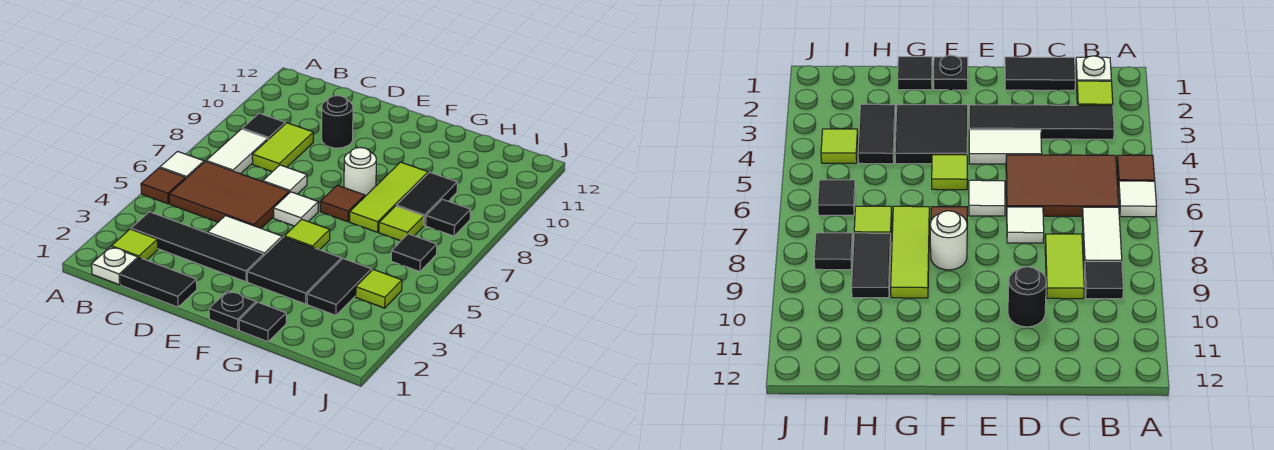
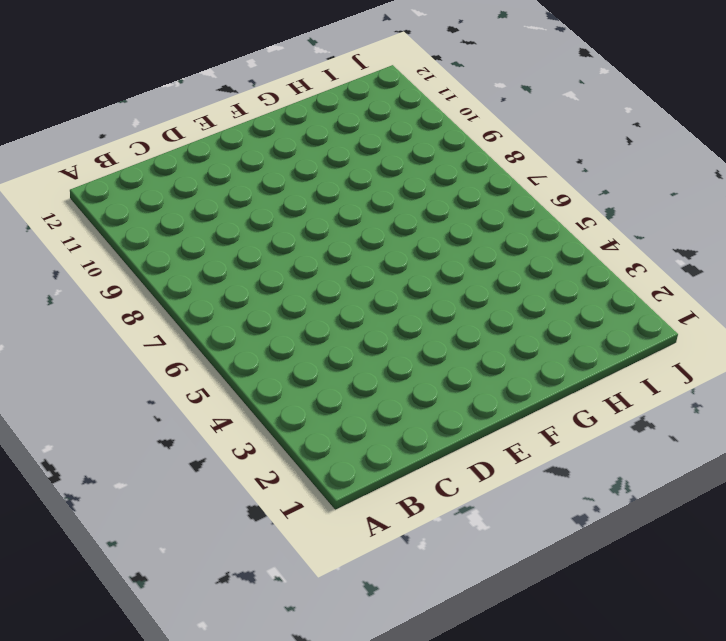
none -> brown 1x1 tile [141,168,186,204]
none -> white 1x1 tile [160,151,204,178]
none -> white 1x1 plate [92,247,138,285]

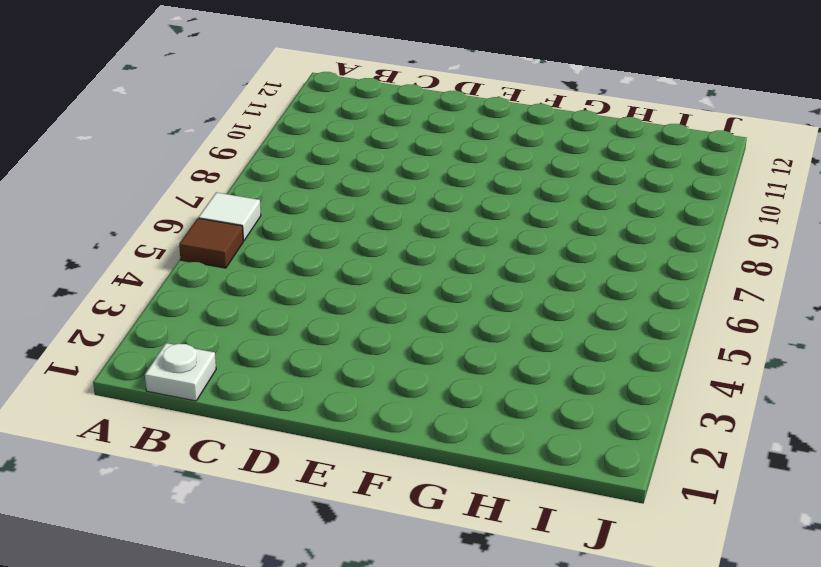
none -> lime 1x1 tile [111,229,158,260]
none -> black 1x4 tile [131,212,264,282]
none -> brown 2x3 tile [169,161,289,228]

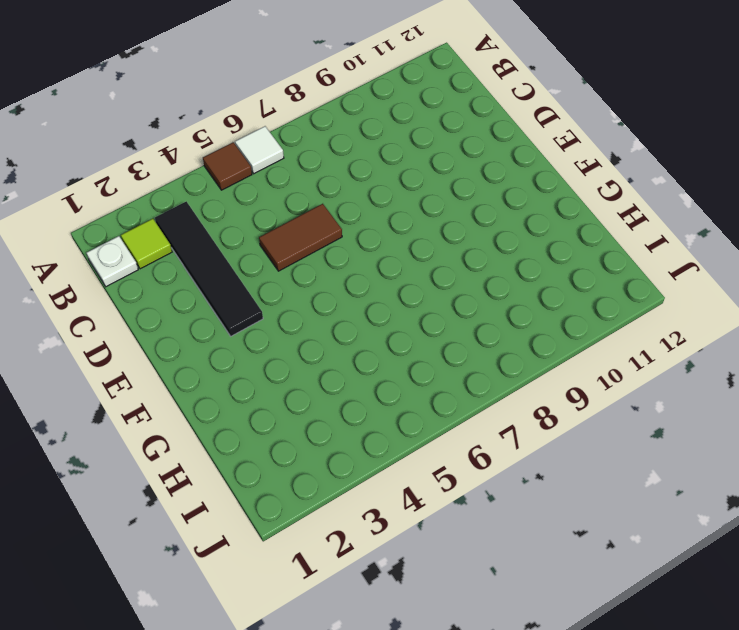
brown 1x2 tile [259,204,342,271] -> brown 2x3 tile [169,161,289,228]
none -> white 1x2 tile [206,129,268,174]
none -> black 1x1 tile [242,113,285,139]
none -> black 1x2 tile [121,258,197,307]

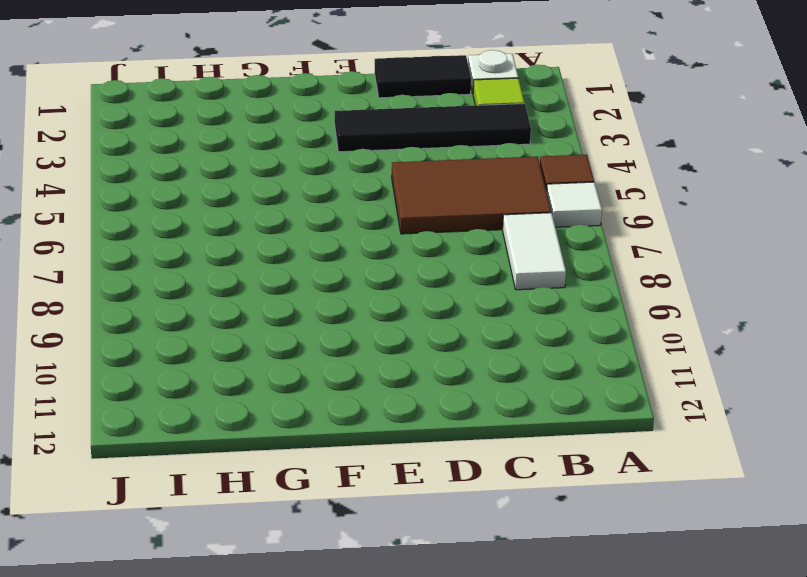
none -> black 1x1 tile [242,113,285,139]
none -> lime 1x2 tile [252,123,313,172]
none -> white 1x2 tile [208,216,282,255]

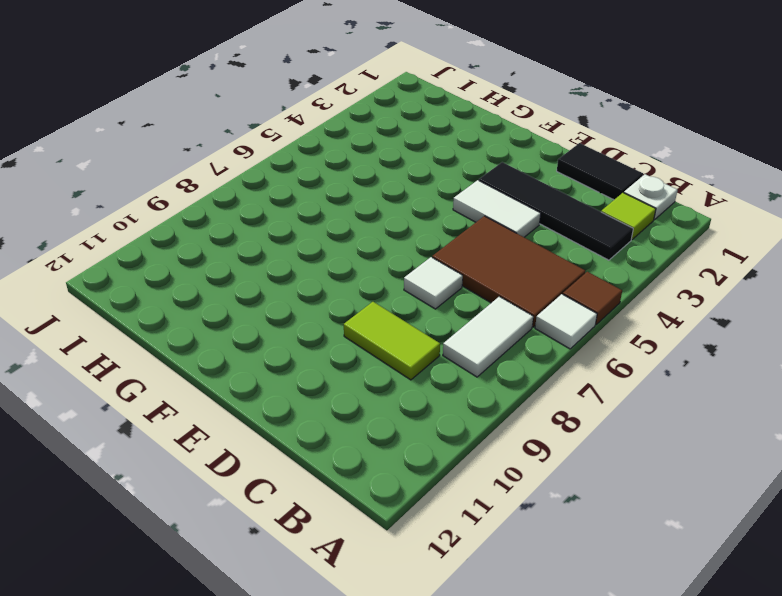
lime 1x2 tile [344,302,440,380] -> lime 1x2 tile turned to [252,123,313,172]
none -> black 1x1 tile [242,113,285,139]
none -> black 1x1 round brick [322,96,353,148]
none -> white 1x1 tile [274,192,318,226]

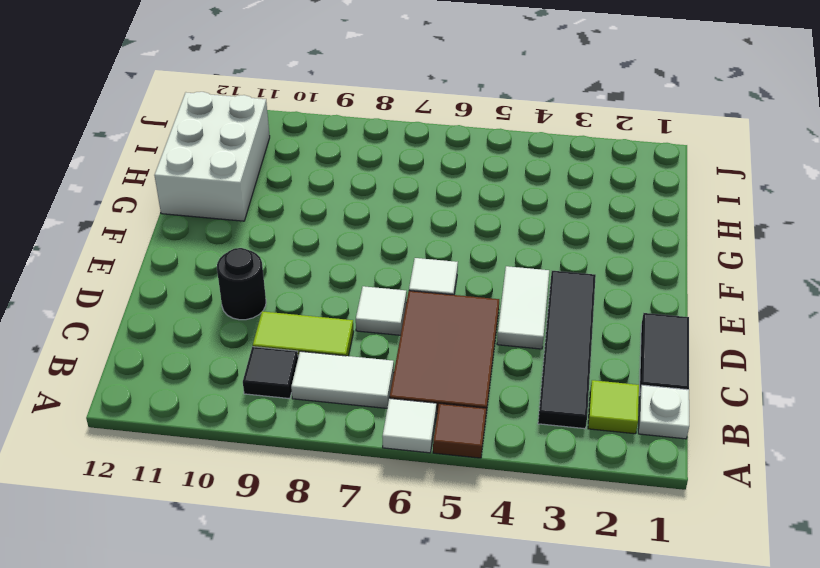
white 2x3 brick [154,92,270,221] -> none
none -> black 1x1 plate [209,291,256,330]
none -> black 2x2 tile [247,237,341,304]
none -> lime 1x1 tile [284,220,330,250]

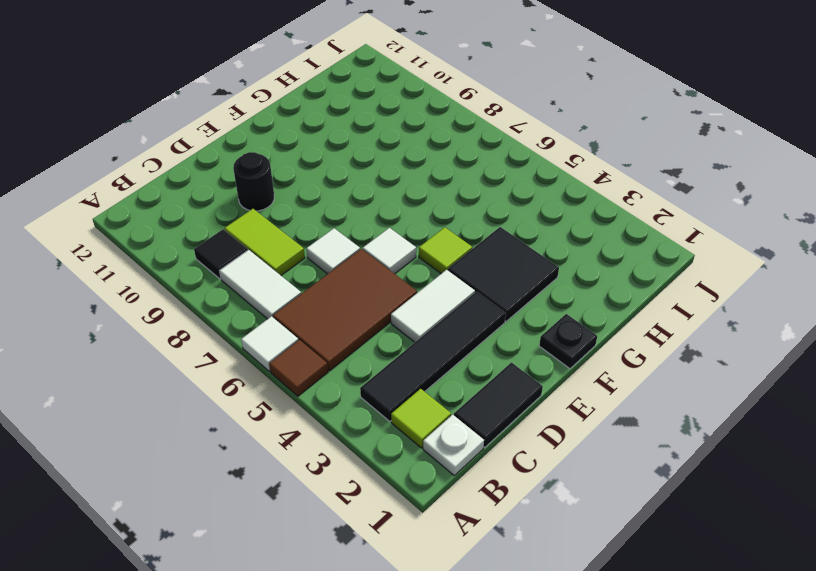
none -> brown 1x1 tile [320,185,365,222]
none -> white 1x1 round brick [344,148,376,196]
none -> black 1x1 tile [239,302,286,342]

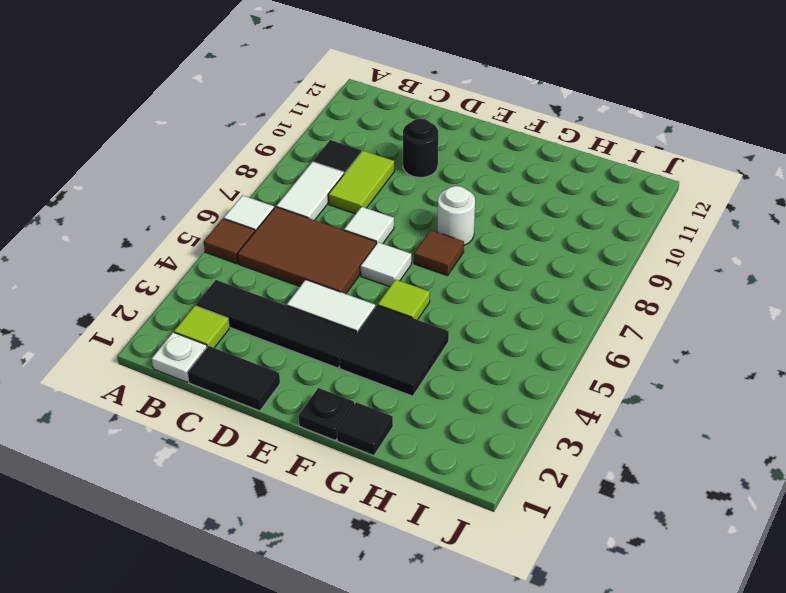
none -> lime 1x3 tile [350,162,428,232]
none -> black 1x2 tile [307,259,372,315]
none -> lime 1x1 tile [379,206,424,241]

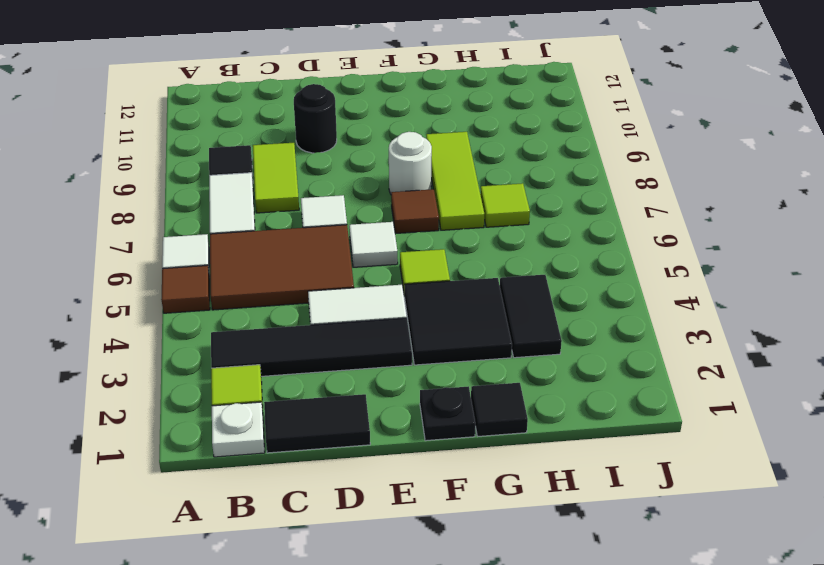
none -> black 1x2 tile [396,172,457,225]
none -> lime 1x1 tile [356,269,402,308]
none -> black 1x1 tile [391,234,437,272]

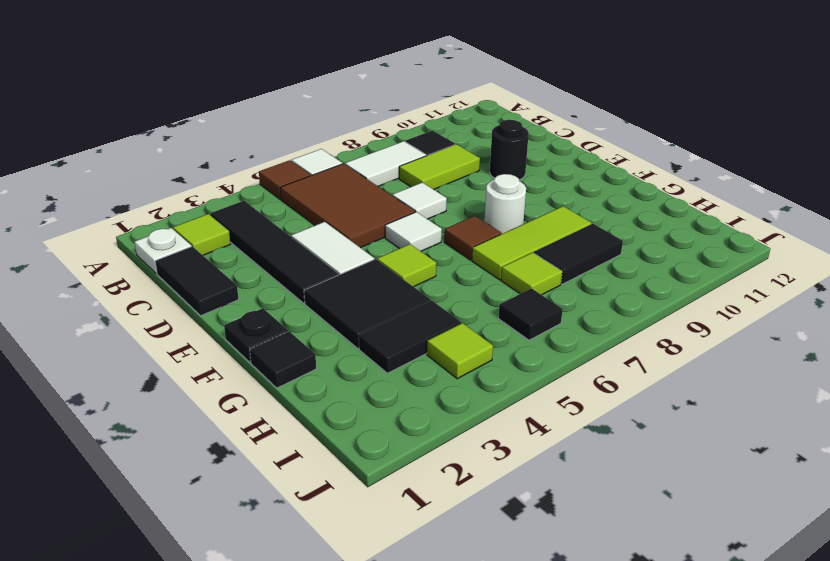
none -> black 1x1 tile [426,199,471,236]

